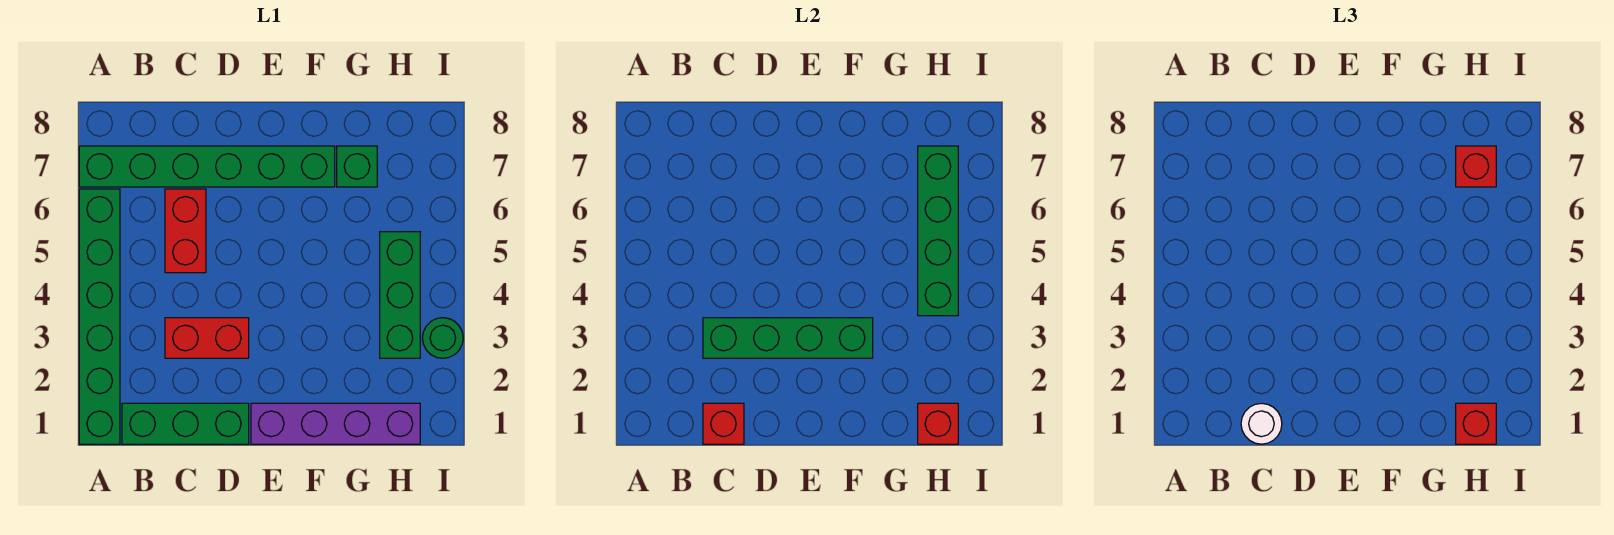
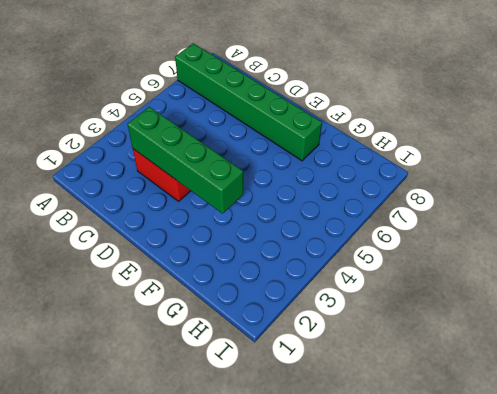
none -> green 1x6 brick [79,189,120,444]
none -> green 1x3 brick [122,403,249,444]
none -> red 1x2 brick [165,189,206,273]

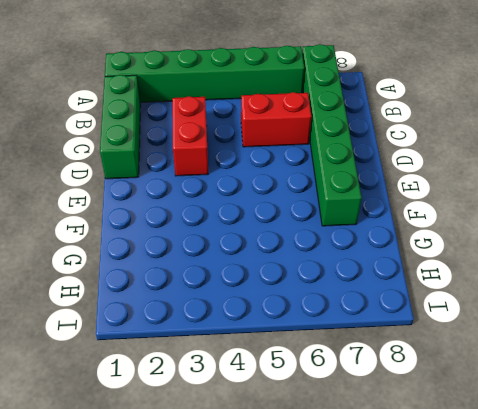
none -> purple 1x4 brick [251,403,420,444]
none -> green 1x1 brick [337,146,377,187]
none -> green 1x3 brick [380,232,420,358]

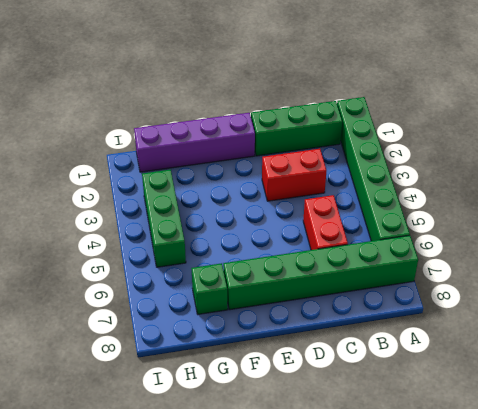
none -> green 1x1 round brick [422,318,463,358]
none -> red 1x1 brick [703,403,744,444]
none -> green 1x4 brick [703,318,873,358]

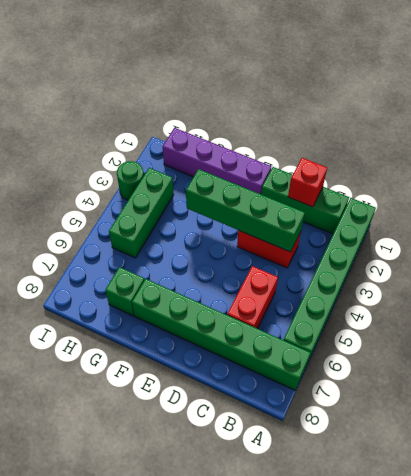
none -> red 1x1 brick [918,403,958,444]
none -> green 1x4 brick [918,146,958,316]
none -> white 1x1 round brick [1241,403,1282,444]

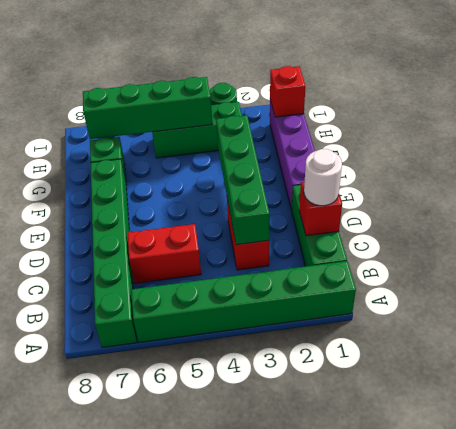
none -> red 1x1 brick [1456,403,1496,444]
none -> red 1x1 brick [1456,146,1496,187]

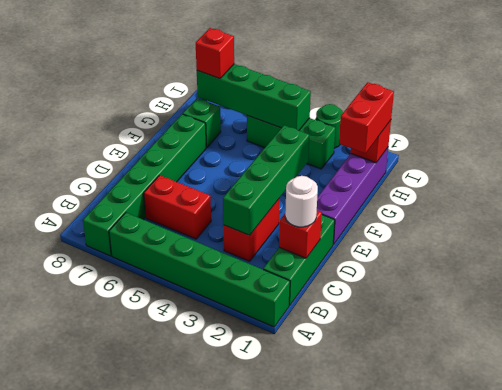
red 1x2 brick [339,82,394,153] -> red 1x1 brick [1456,403,1496,444]

